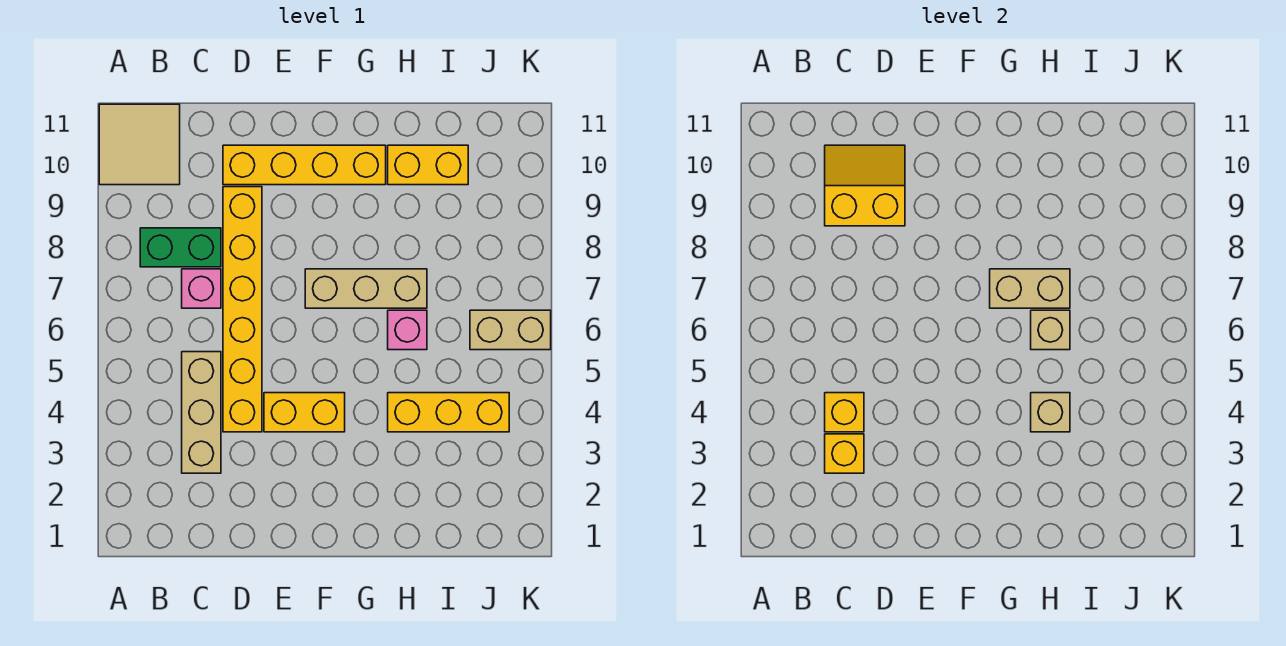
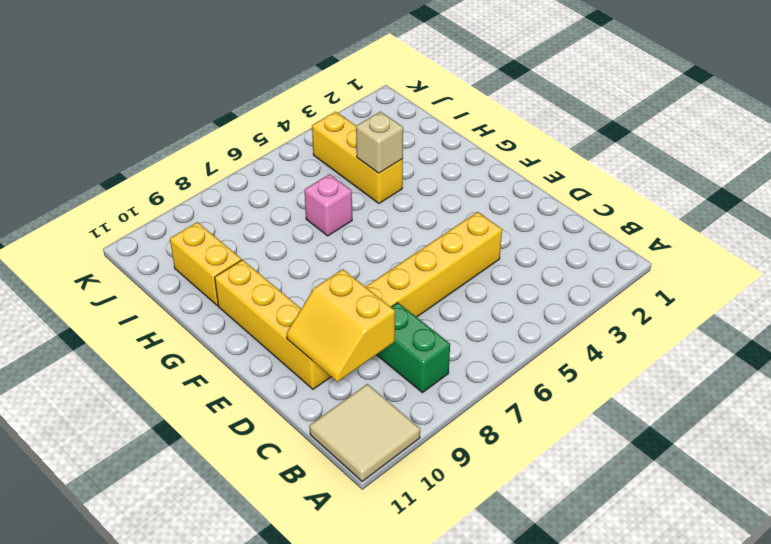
none -> tan 1x3 brick [182,352,221,473]
none -> pink 1x1 brick [182,269,221,308]
none -> yellow 1x2 brick [264,393,345,432]

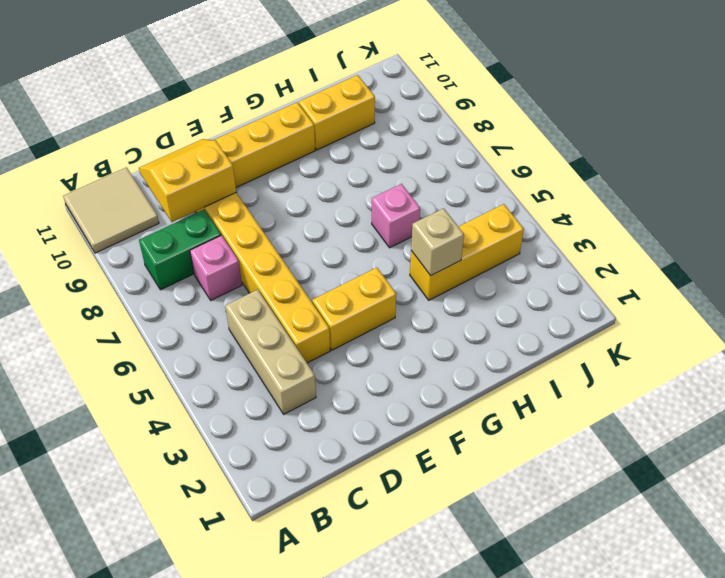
none -> tan 1x3 brick [305,269,427,308]
none -> tan 1x2 brick [470,310,551,350]
none -> yellow 1x1 brick [825,434,864,473]

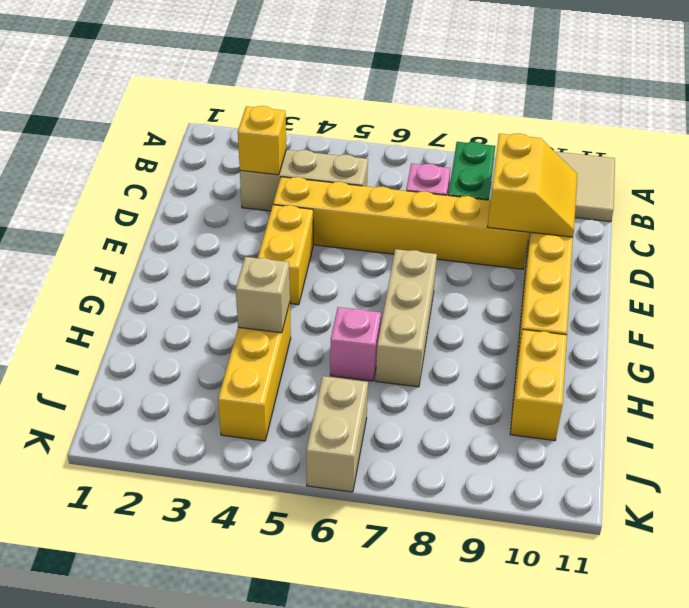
none -> yellow 1x1 brick [825,393,864,432]
none -> tan 1x2 brick [990,269,1070,308]
none -> tan 1x1 brick [1031,310,1070,350]

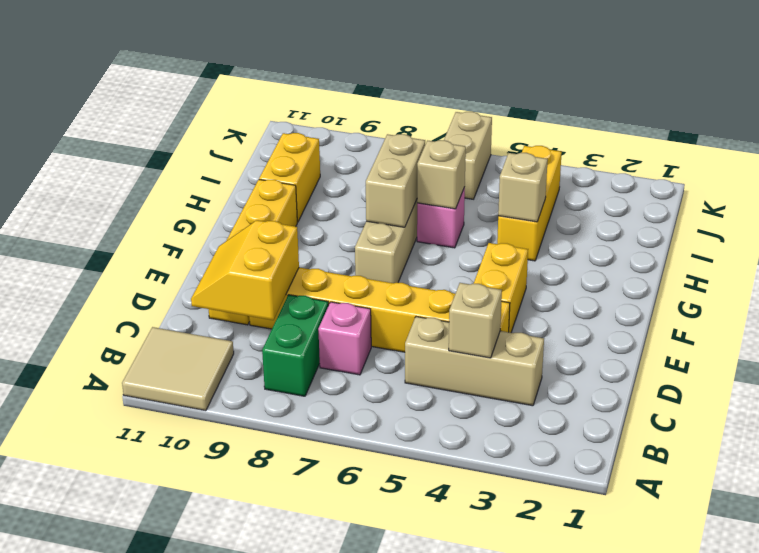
tan 1x1 brick [449,283,502,358] -> yellow 1x1 brick [825,393,864,432]
none -> yellow 1x1 brick [825,434,864,473]

